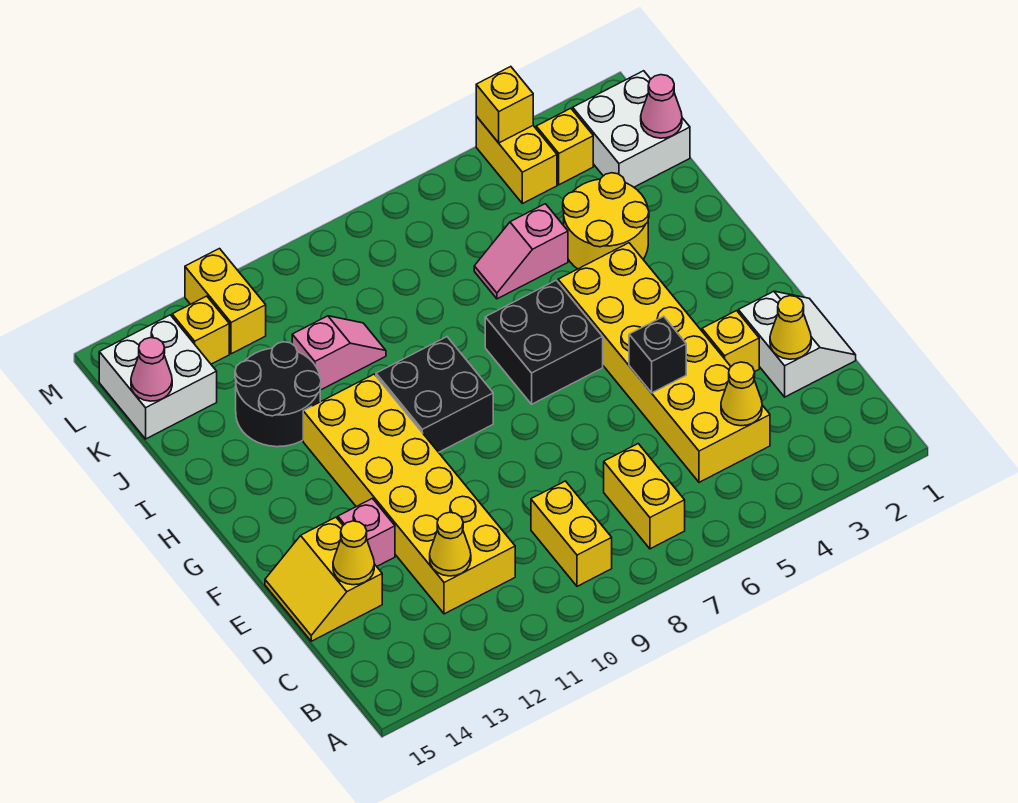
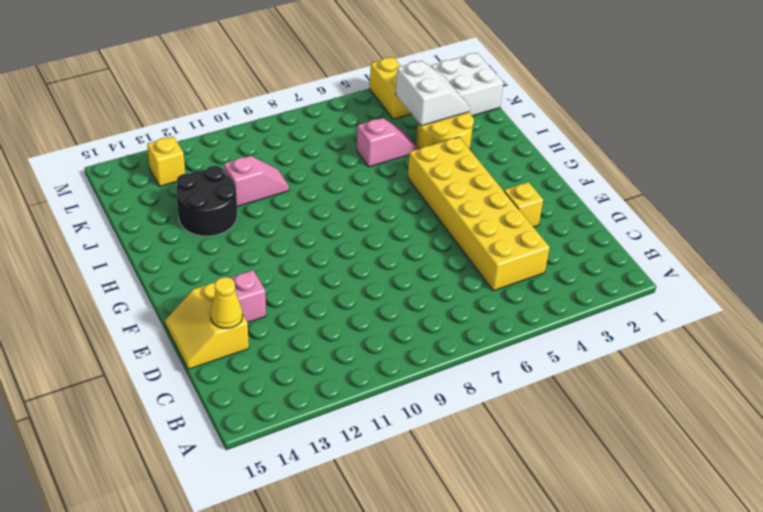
white 2x2 slope [396,61,470,126] -> white 2x2 slope moved to [738,291,856,397]
pink 1x2 slope [357,118,418,167] -> pink 1x2 slope turned to [474,204,568,299]
none -> yellow 1x2 brick [604,444,685,549]
none -> yellow 1x2 brick [531,481,612,586]
none -> yellow 2x6 brick [303,374,515,614]

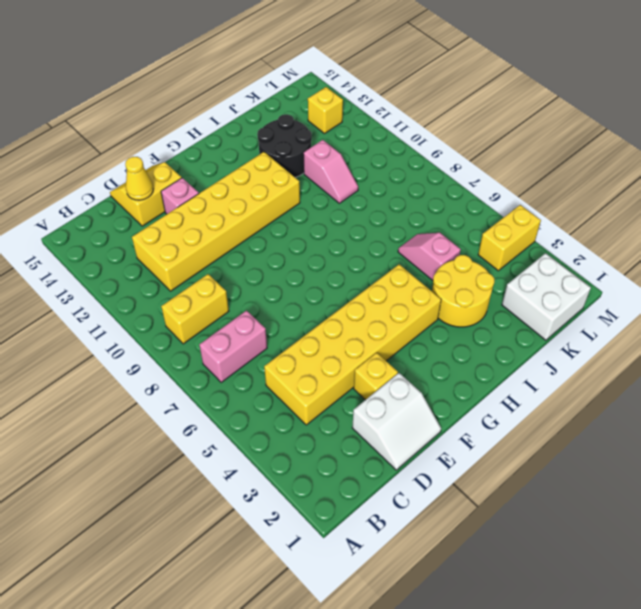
pink 1x2 brick [199,311,267,382] -> yellow 1x2 brick [604,444,685,549]
none -> black 2x2 brick [485,280,603,404]
none -> black 2x2 brick [376,337,493,452]
none -> white 2x2 brick [99,315,217,439]

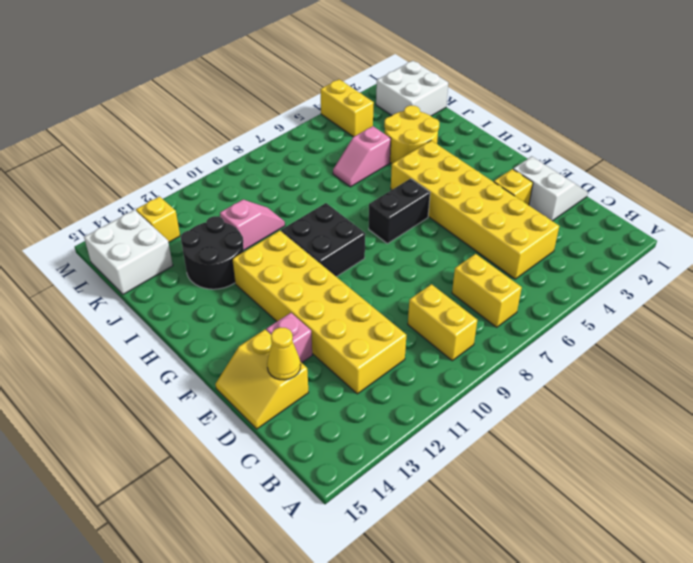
black 1x2 brick [369,179,430,244] -> black 2x2 brick [485,280,603,404]
none -> yellow 1x1 brick [536,108,593,185]
none -> yellow 1x2 brick [185,249,266,354]
none -> yellow 1x1 cone [721,362,762,426]

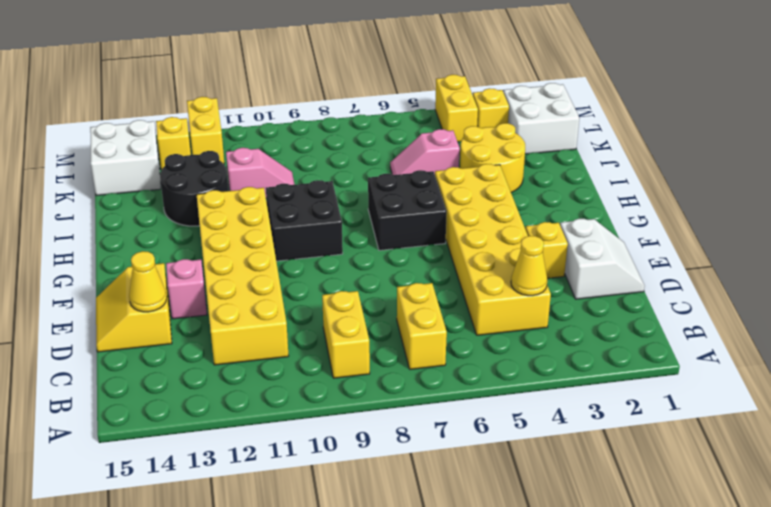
none -> yellow 1x1 cone [430,512,471,576]
none -> yellow 1x1 cone [770,296,811,359]
none -> black 1x1 brick [629,316,686,393]

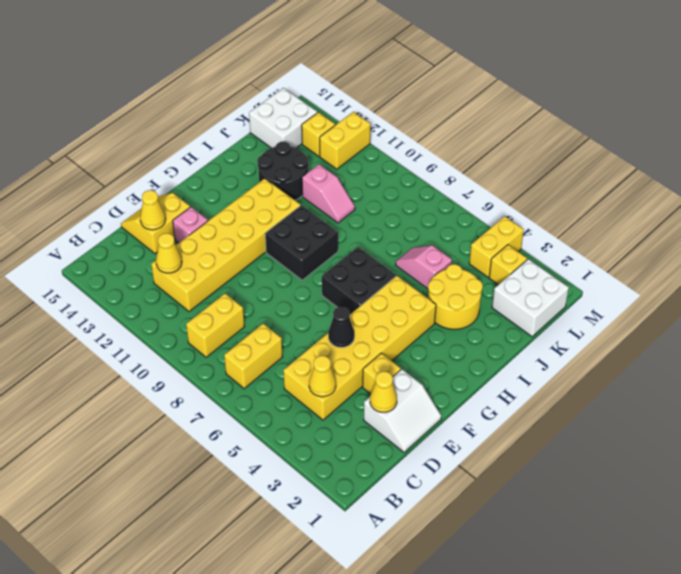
black 1x1 cone [328,307,354,347] -> black 1x1 brick [629,316,686,393]
none -> pink 1x1 cone [641,75,682,138]
none -> pink 1x1 cone [131,338,172,401]
none -> yellow 1x1 brick [476,67,533,143]

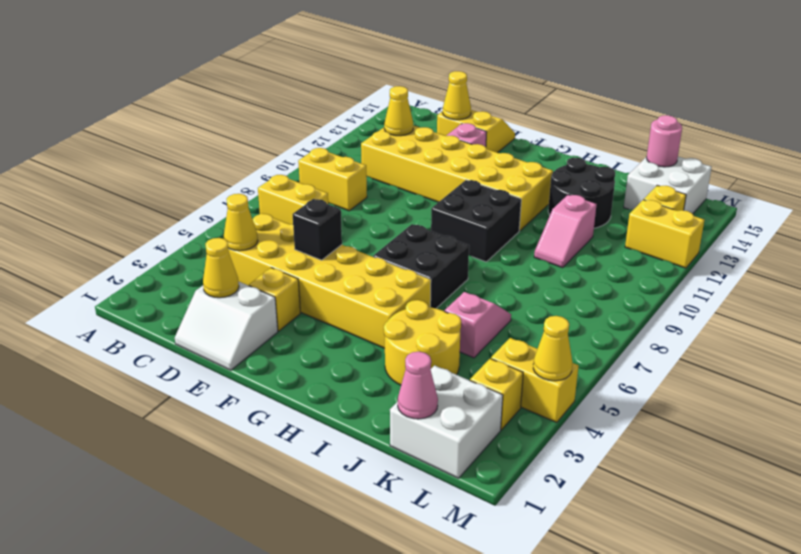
pink 1x1 round brick [647,115,682,167] -> pink 1x1 cone [131,338,172,401]
yellow 1x1 cone [533,316,572,381] -> yellow 1x1 brick [476,67,533,143]

